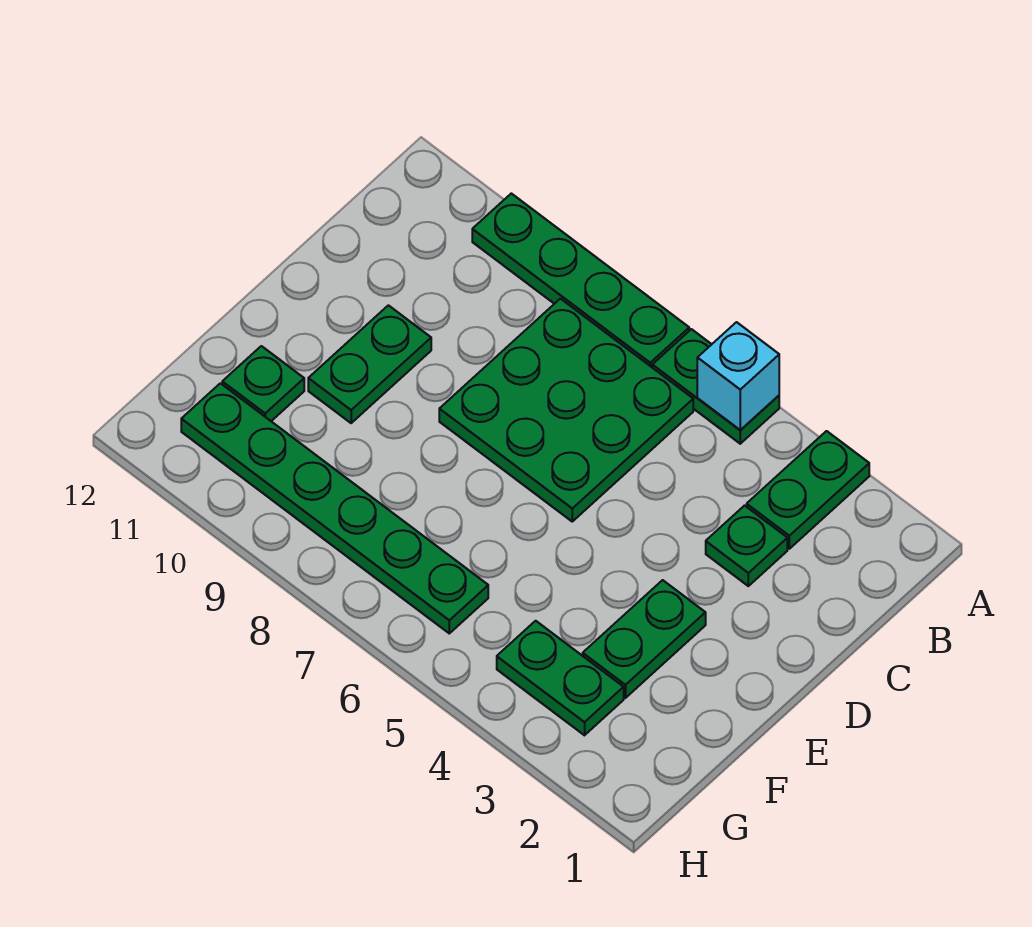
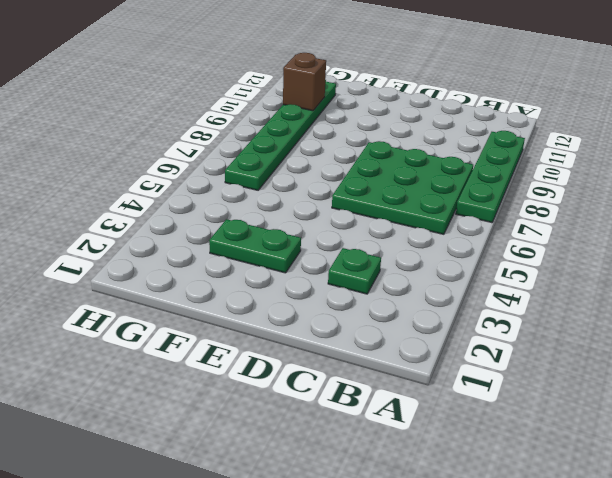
brown 1x1 brick [283,53,326,111] -> none
none -> green 1x2 plate [747,431,869,549]
none -> green 1x2 plate [652,329,779,444]

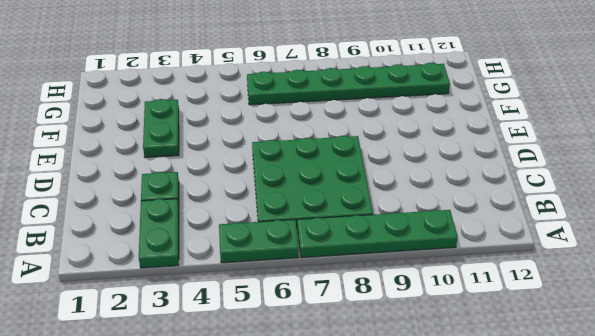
none -> green 1x2 plate [308,305,431,423]
none -> green 1x1 plate [222,346,304,421]

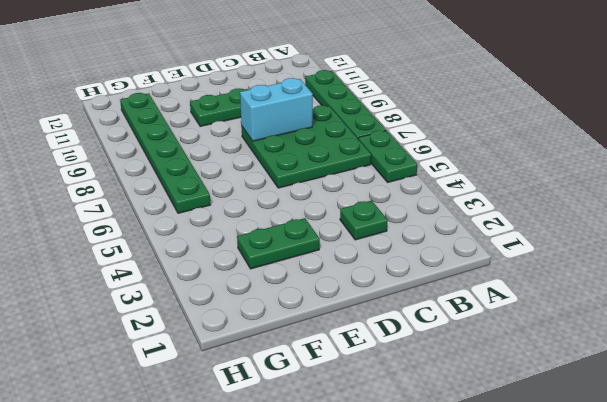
cyan 1x2 brick [240,78,313,141] -> none
none -> green 1x2 plate [747,431,869,549]
none -> green 1x1 plate [222,346,304,421]

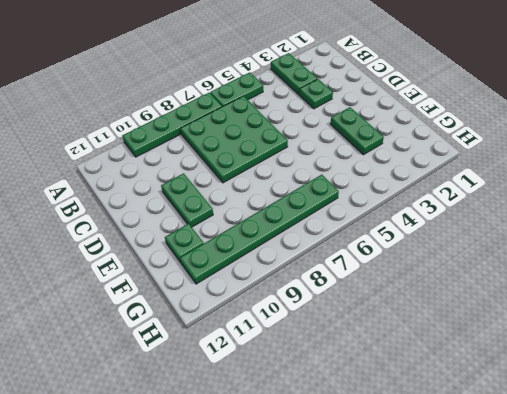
none -> green 1x2 plate [497,621,624,735]
none -> cyan 1x1 brick [697,322,779,430]

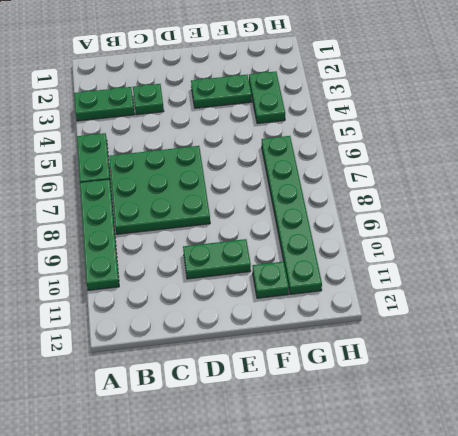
none -> cyan 1x1 brick [697,322,779,430]

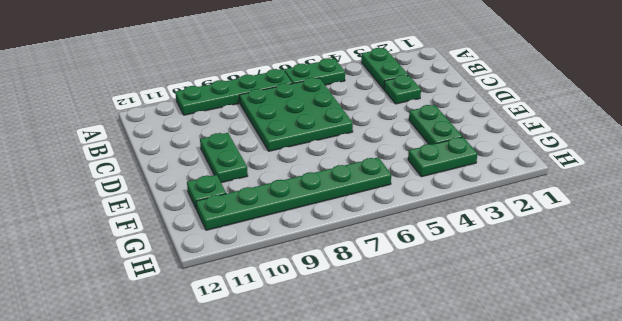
none -> cyan 1x1 brick [697,322,779,430]

